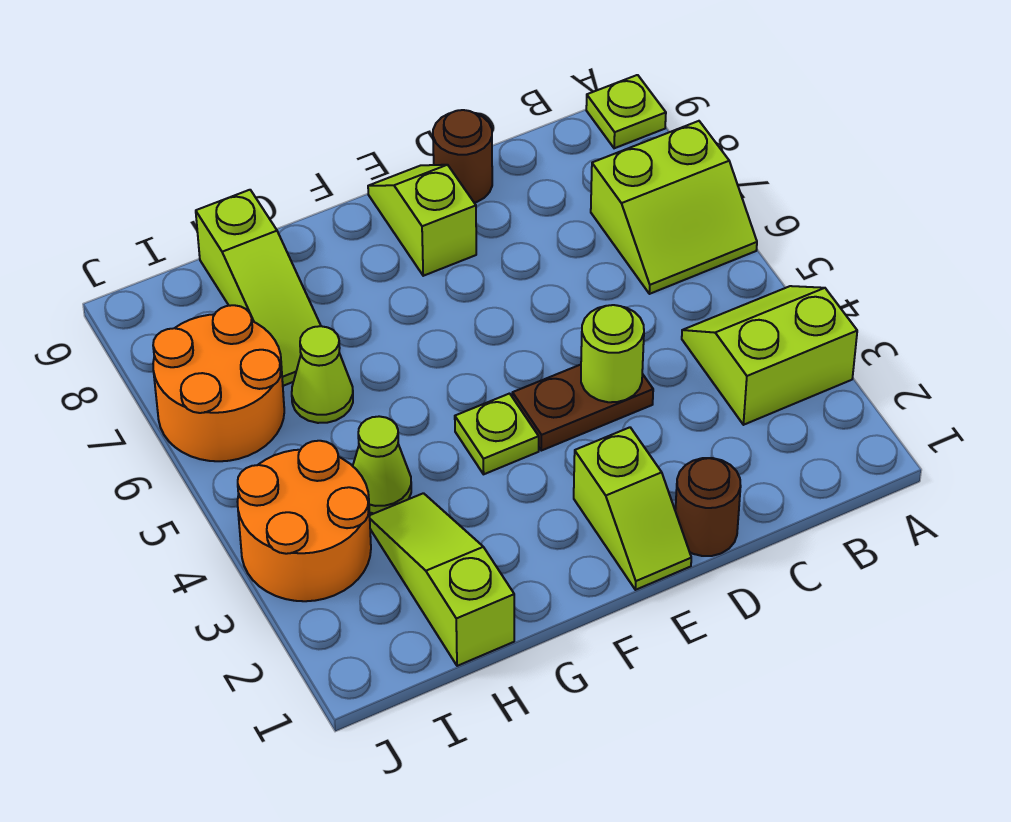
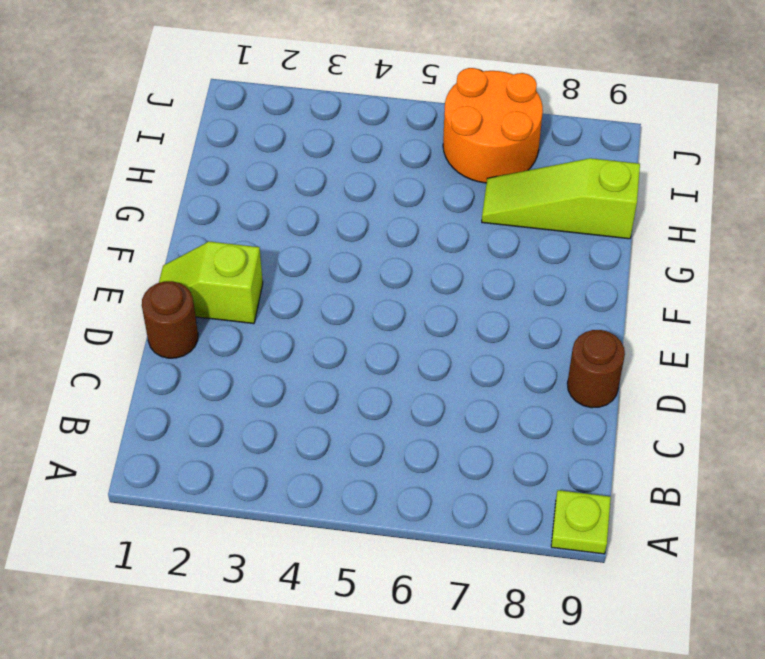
none -> lime 2x2 slope [682,286,857,425]
none -> lime 2x2 slope [591,121,757,294]
none -> brown 1x2 plate [512,365,653,451]

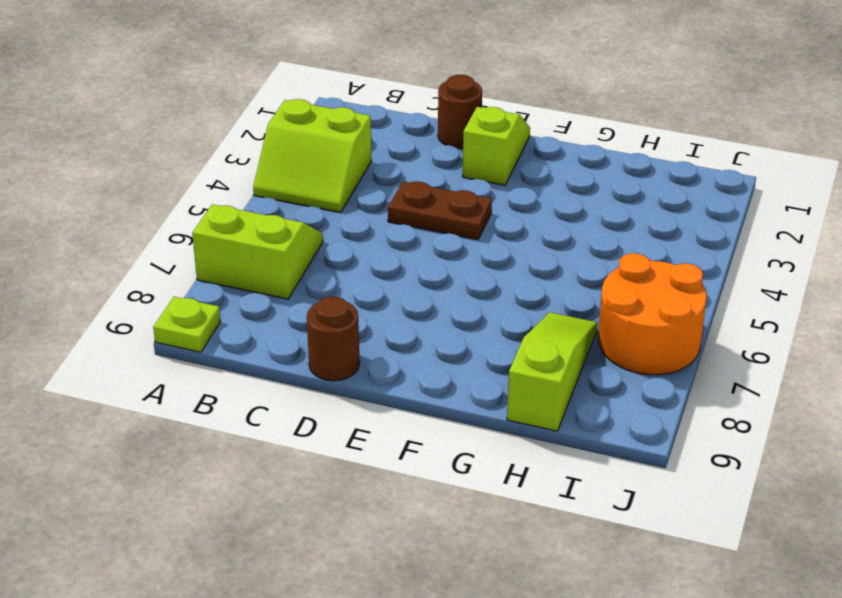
none -> lime 1x2 slope [368,165,476,276]
none -> lime 1x1 plate [455,394,539,474]
none -> lime 1x3 slope [370,493,514,666]

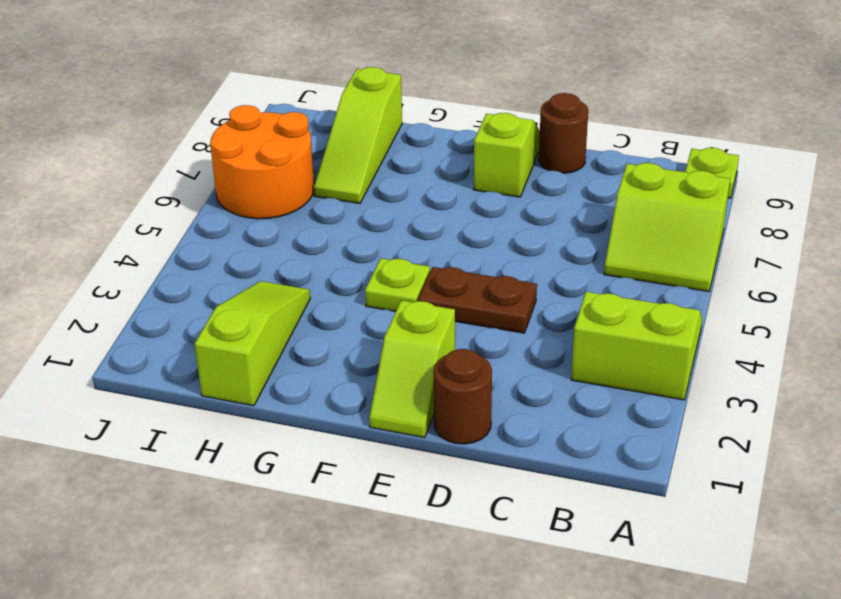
none -> lime 1x1 cone [353,416,411,514]
none -> lime 1x1 cone [292,326,353,423]
none -> orange 2x2 round brick [237,441,371,601]

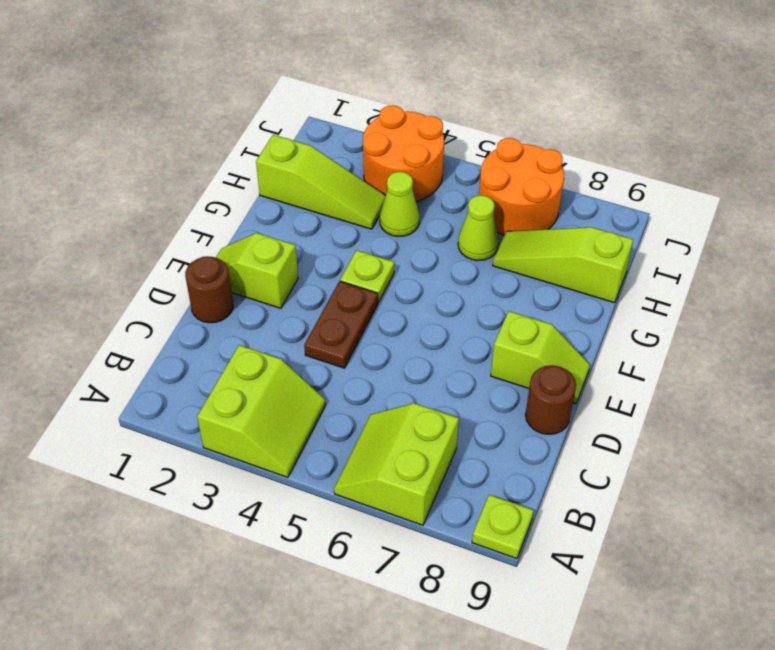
none -> lime 1x1 round brick [581,305,644,402]

